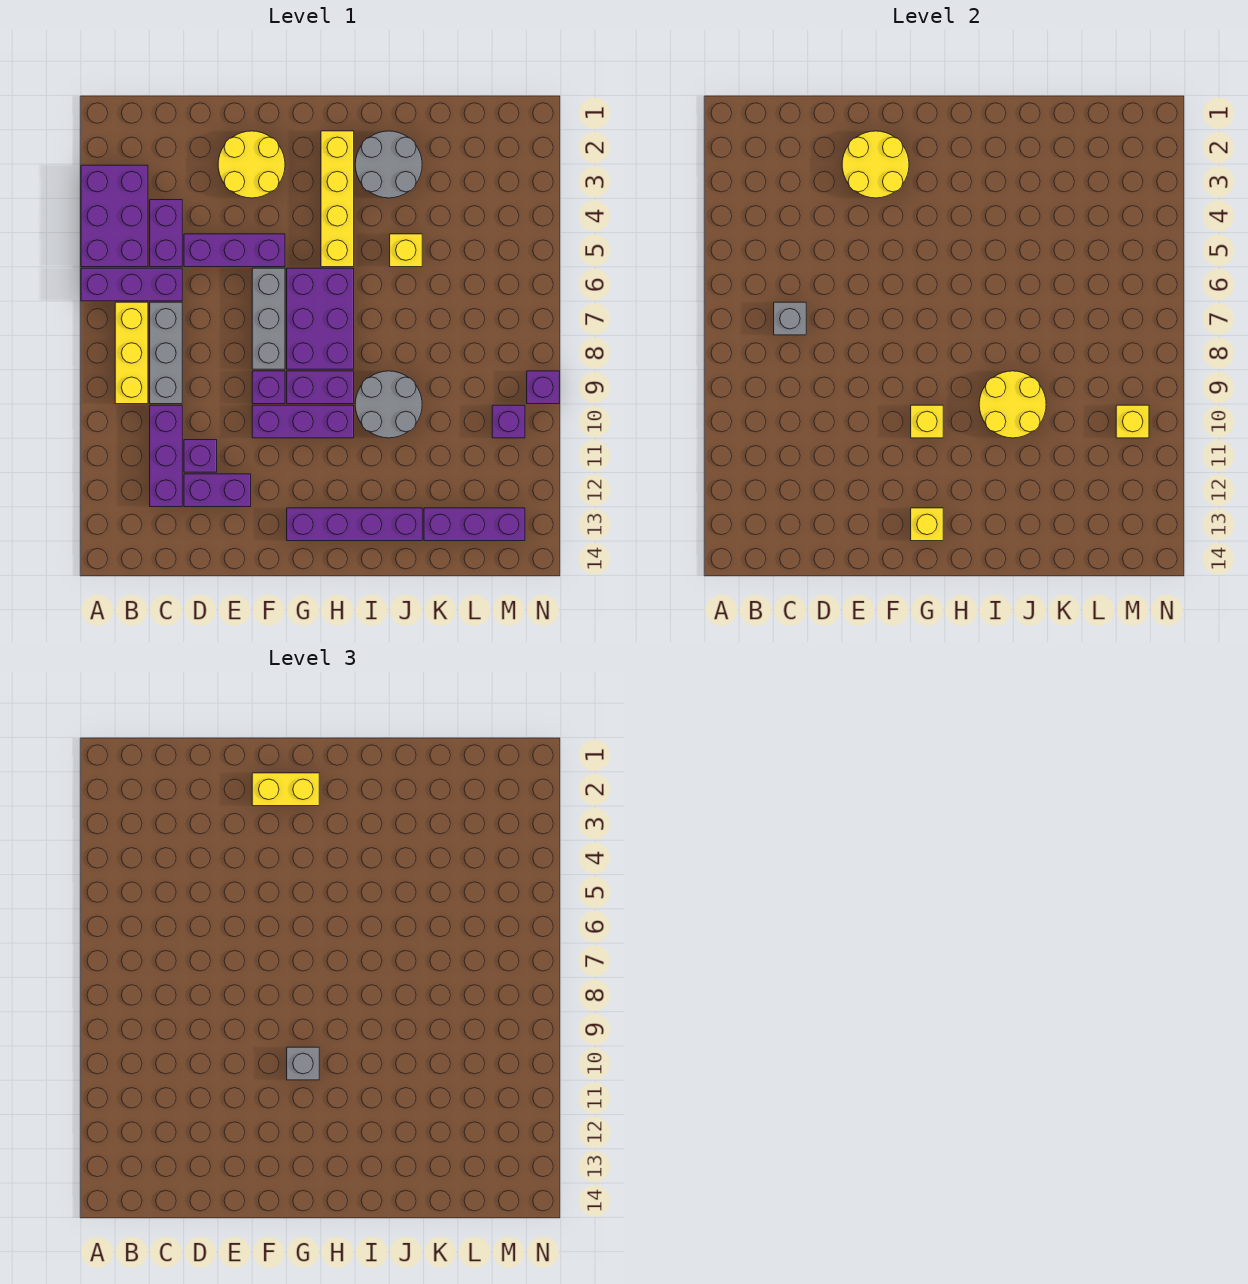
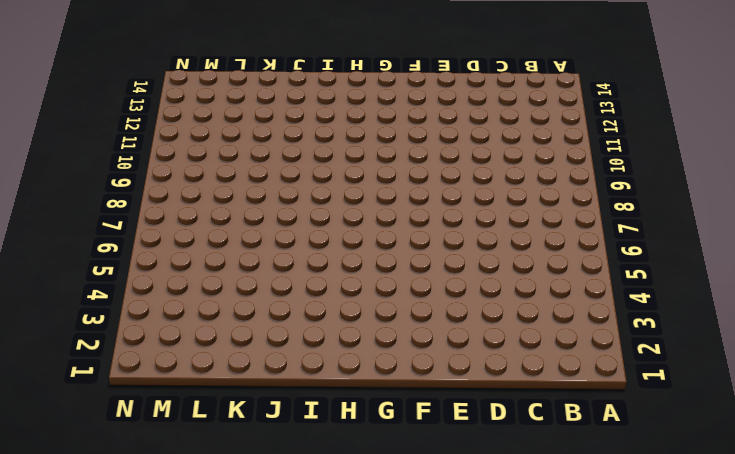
none -> purple 2x3 brick [81,165,148,267]
none -> purple 1x3 brick [81,268,182,301]
none -> yellow 1x3 brick [115,302,148,404]
none -> purple 1x2 brick [150,200,182,267]

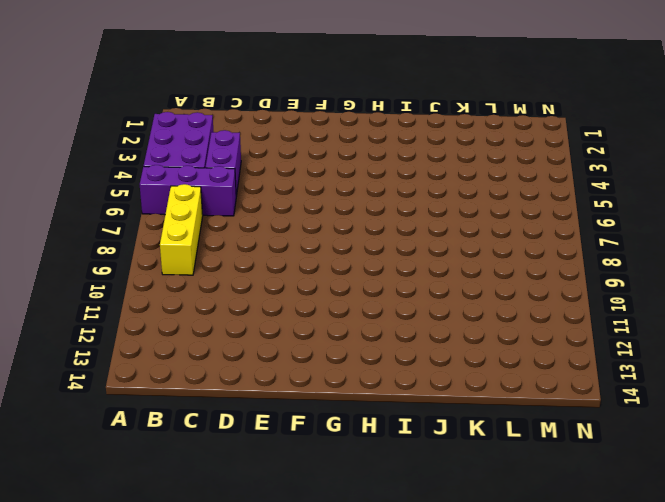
none -> grey 1x3 brick [150,302,182,404]
none -> purple 1x3 brick [150,405,182,507]
none -> purple 1x3 brick [184,234,285,267]
none -> purple 1x1 brick [184,440,217,472]

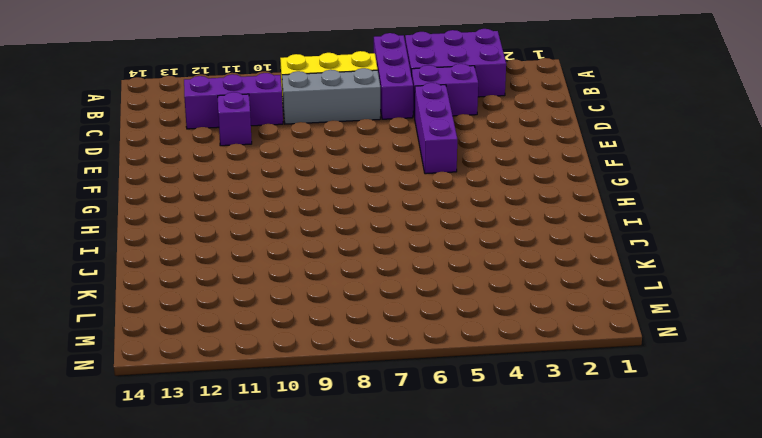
none -> purple 1x2 brick [184,474,251,507]
none -> yellow 2x2 round brick [218,131,285,198]
none -> grey 1x3 brick [252,268,285,369]
none -> purple 1x1 brick [252,371,285,404]

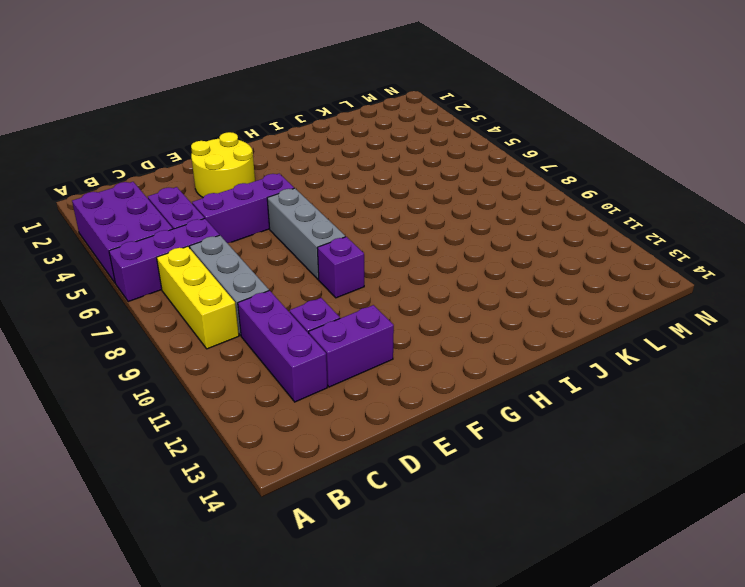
none -> purple 1x3 brick [252,405,354,438]
none -> purple 2x3 brick [287,268,354,369]
none -> purple 1x2 brick [287,371,354,404]
none -> purple 1x4 brick [287,508,422,541]

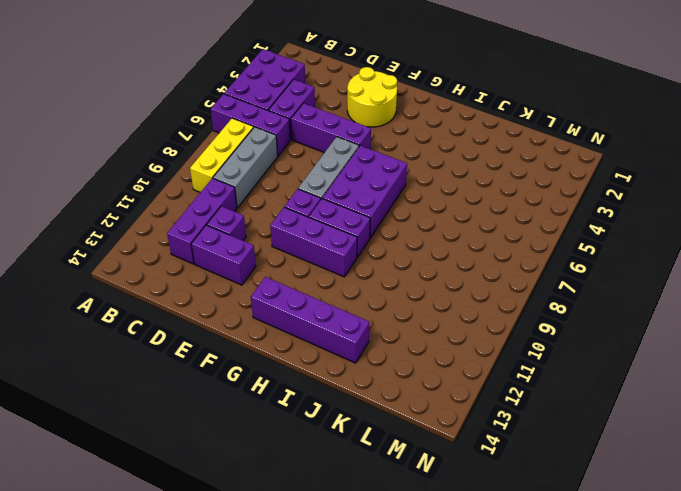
none -> yellow 1x4 brick [321,131,354,267]
none -> grey 2x2 round brick [355,131,422,198]
none -> grey 2x2 round brick [355,371,422,438]
none -> yellow 1x1 brick [390,234,422,267]

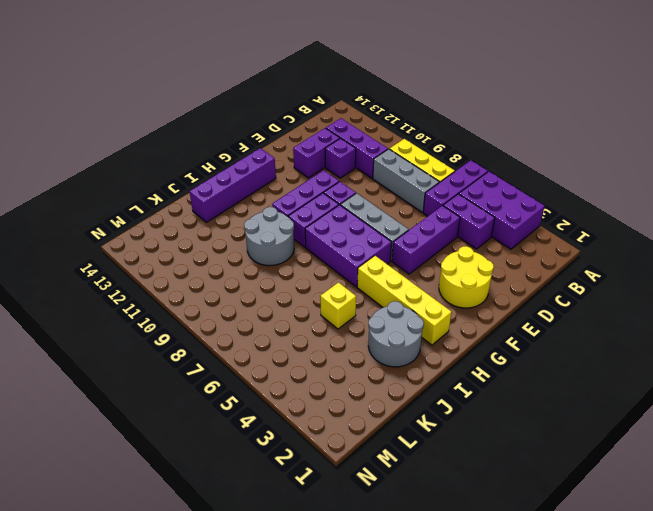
none -> purple 1x3 brick [424,508,525,541]
none -> purple 1x1 brick [492,405,525,438]
none -> purple 1x1 brick [527,371,559,404]
none -> grey 1x1 brick [774,302,806,335]

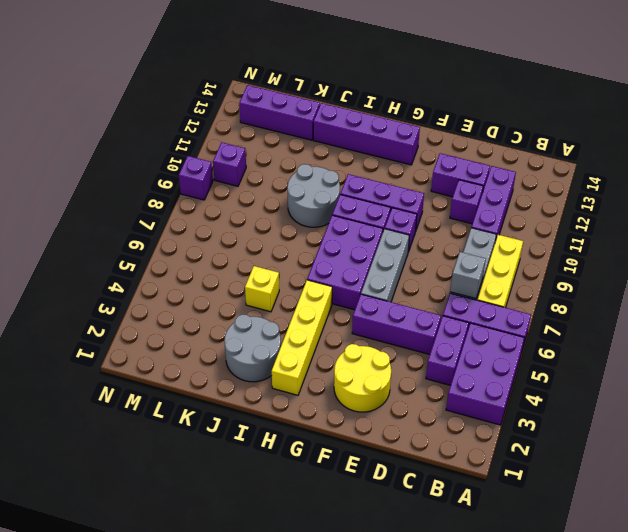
none -> yellow 2x2 round brick [842,131,909,198]
none -> yellow 1x1 brick [911,405,943,438]
none -> yellow 1x1 brick [911,508,943,541]
none -> yellow 2x2 round brick [979,371,1046,438]

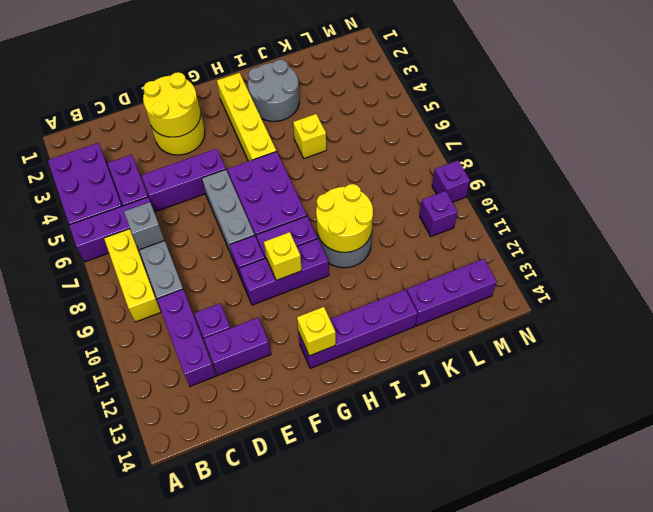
none -> yellow 1x1 brick [1116,405,1149,438]
none -> yellow 1x2 brick [252,773,319,806]
none -> grey 1x1 brick [287,1047,319,1080]

